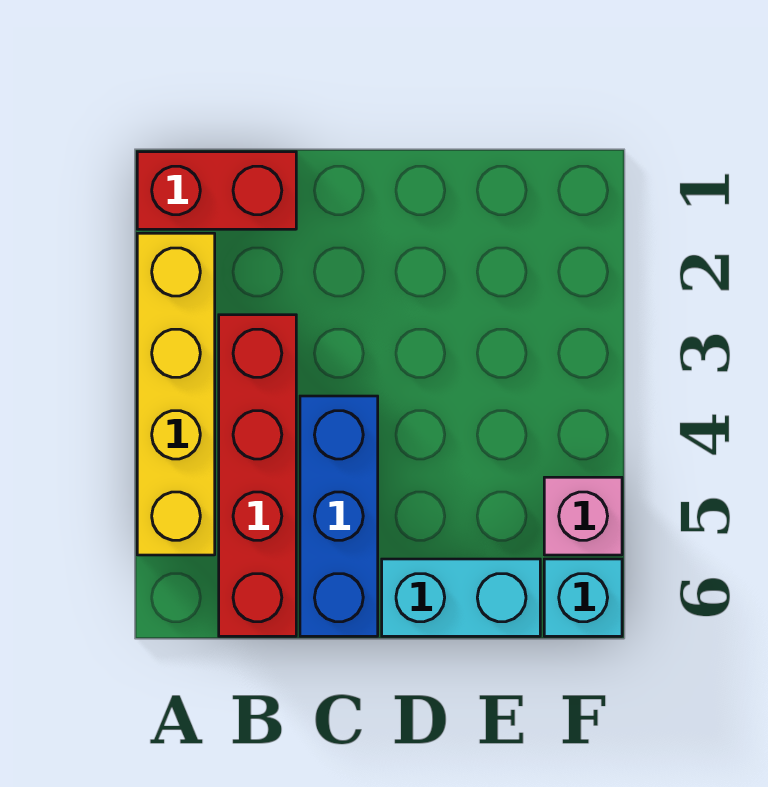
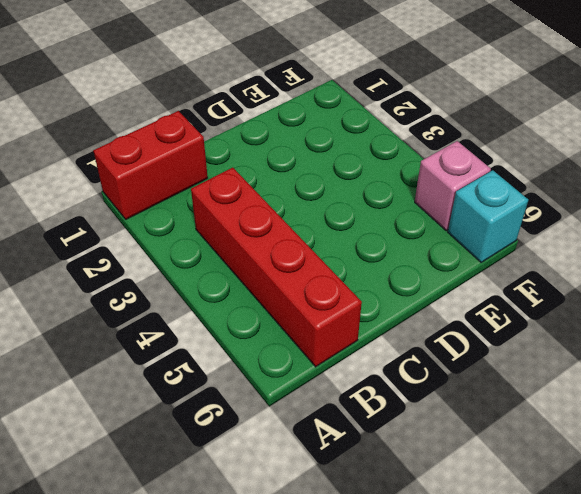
none -> yellow 1x4 brick [137,233,215,555]
none -> blue 1x3 brick [300,396,378,636]

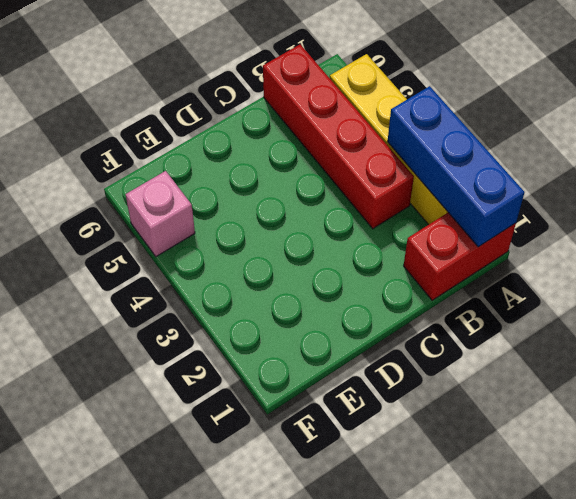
blue 1x3 brick [387,86,525,247] -> blue 1x3 brick moved to [300,396,378,636]
none -> cyan 1x2 brick [382,559,540,636]
none -> cyan 1x1 brick [544,559,622,636]

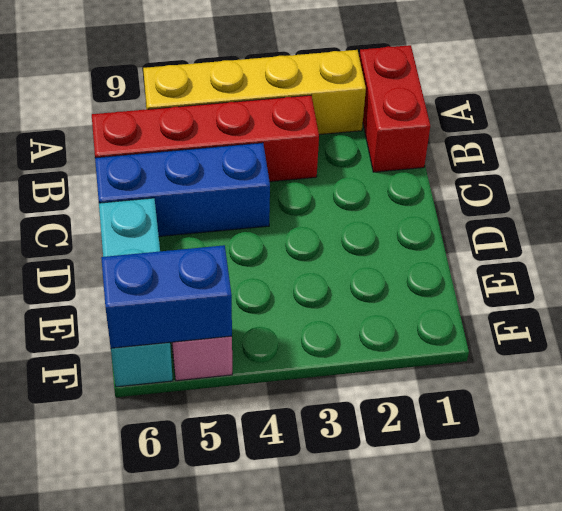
blue 1x2 brick [101,245,232,348] -> none

